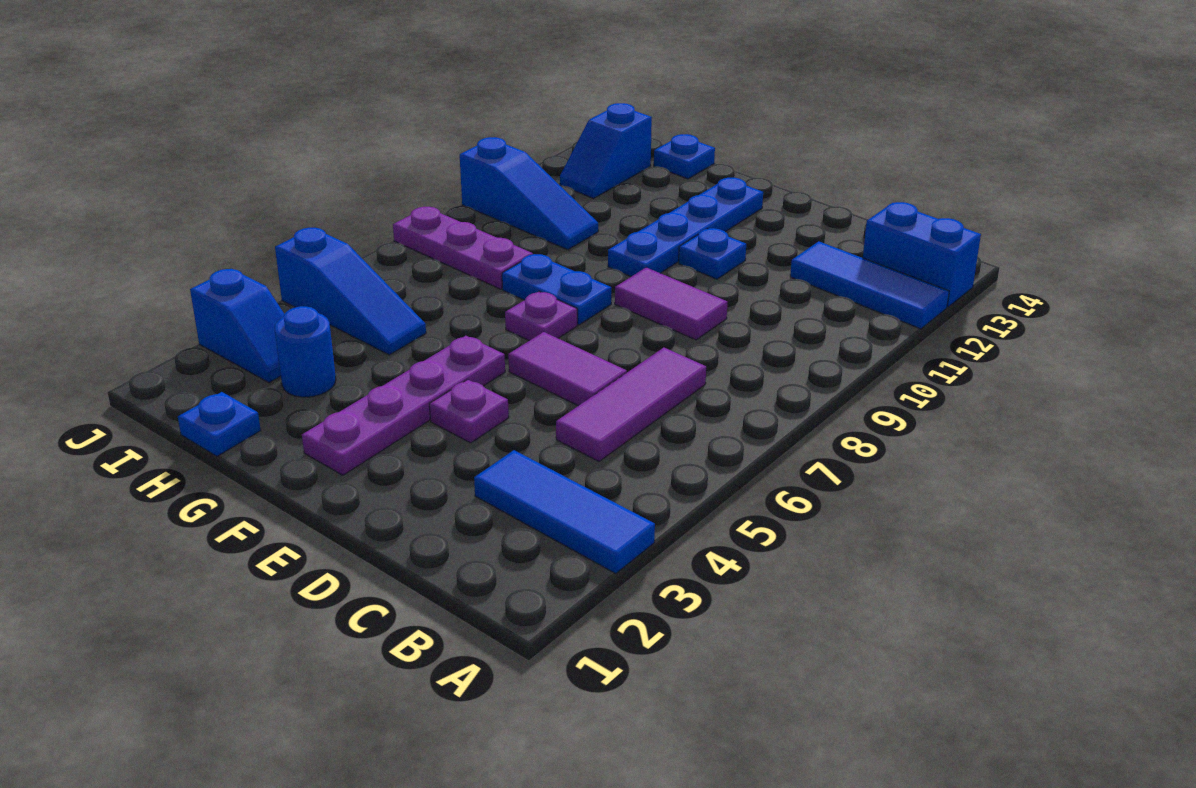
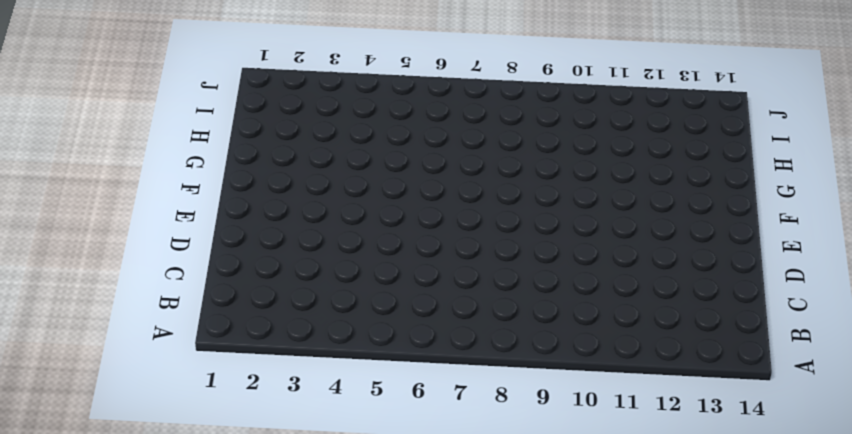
none -> blue 1x3 tile [474,450,655,573]
none -> blue 1x3 tile [790,241,949,329]
none -> blue 1x2 brick [863,202,981,307]

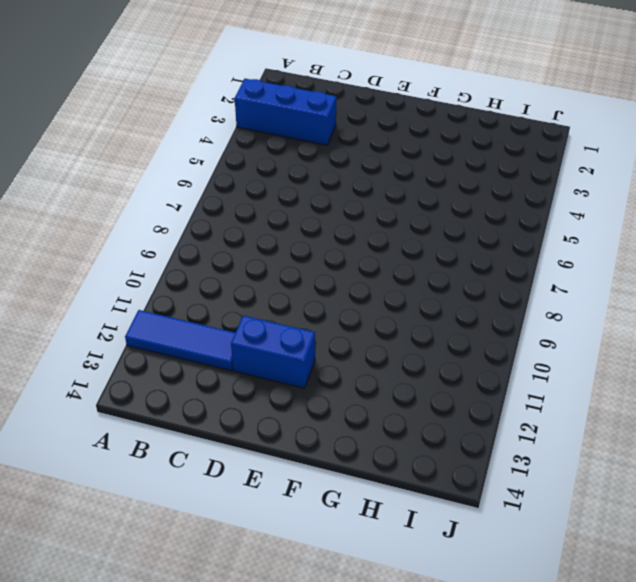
blue 1x3 brick [235,79,336,145] -> blue 1x3 tile [474,450,655,573]
blue 1x2 brick [231,316,315,388] -> blue 1x2 brick moved to [863,202,981,307]
none -> purple 1x3 tile [556,348,706,461]
none -> purple 1x2 tile [508,332,627,406]
none -> purple 1x2 tile [615,268,727,340]

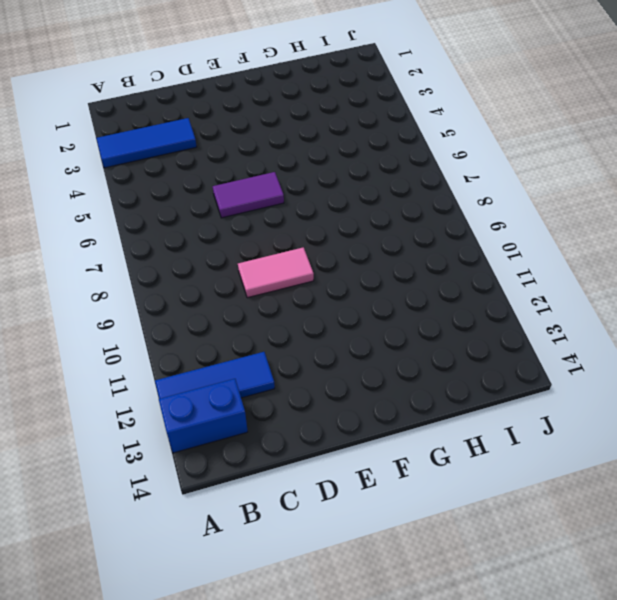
pink 1x2 tile [238,247,314,298] -> purple 1x2 tile [615,268,727,340]
none -> purple 1x3 tile [556,348,706,461]
none -> purple 1x1 plate [429,380,509,443]
none -> blue 1x1 plate [679,228,746,279]

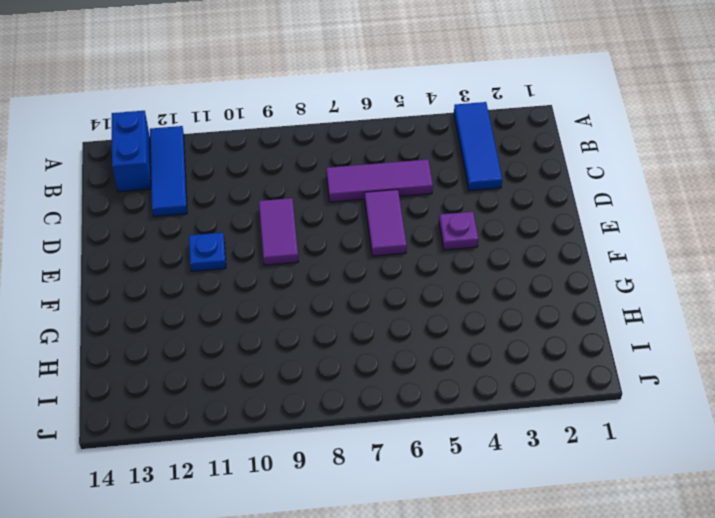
none -> purple 1x4 plate [302,336,505,475]
none -> purple 1x1 plate [505,292,577,341]
none -> blue 1x2 plate [502,254,611,325]

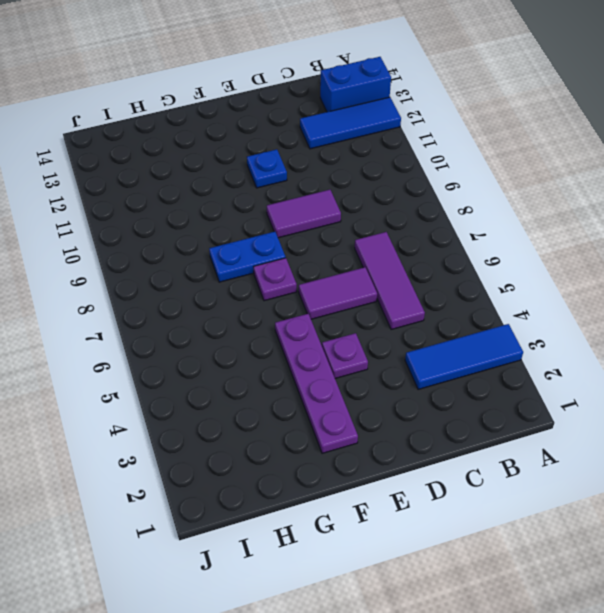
none -> blue 1x4 plate [608,178,763,277]
none -> blue 1x1 plate [178,392,261,456]
none -> blue 1x1 round brick [275,306,336,397]

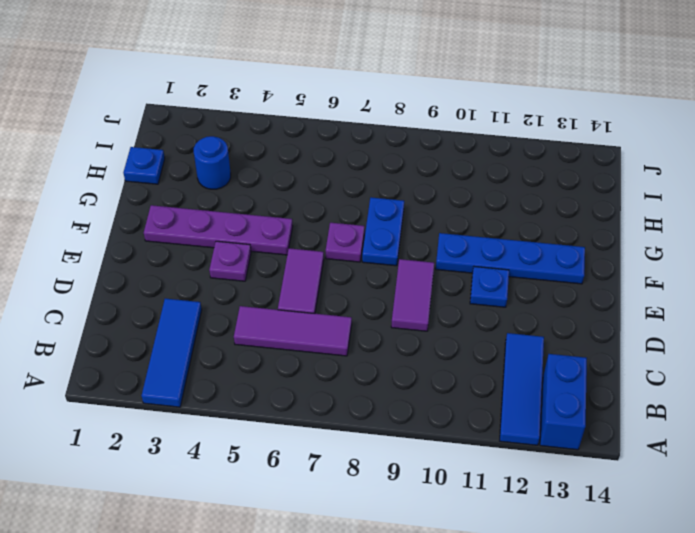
none -> blue 1x3 slope [275,228,426,355]
none -> purple 1x3 plate [393,207,533,289]
none -> blue 1x3 slope [460,137,598,250]

